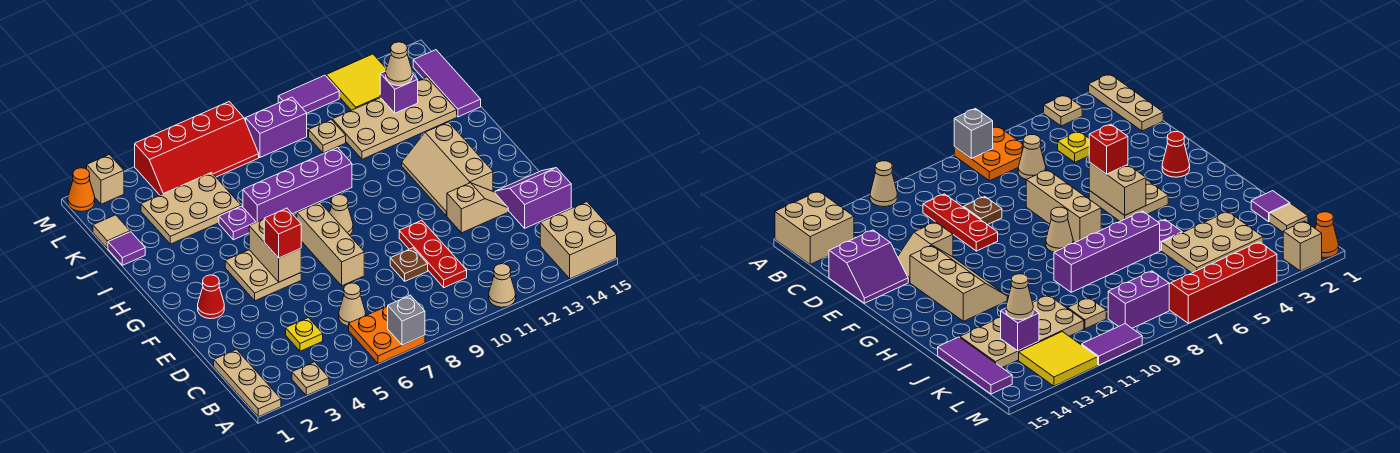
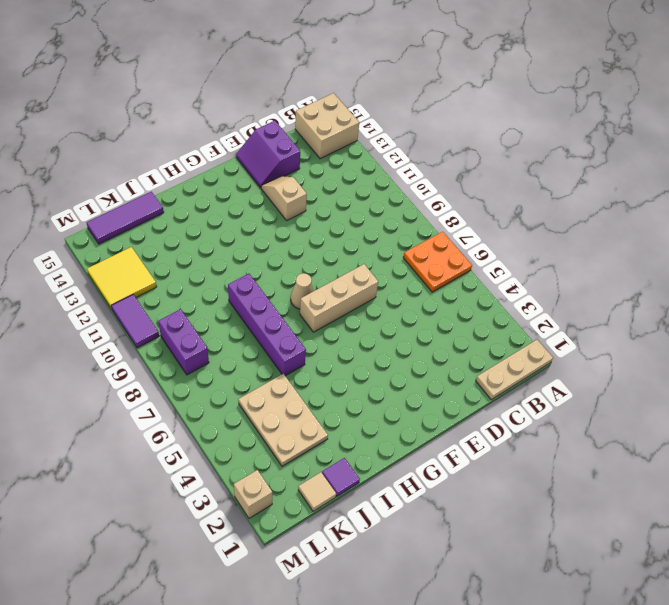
none -> tan 1x1 plate [292,362,329,395]
none -> tan 1x1 cone [489,264,516,307]
none -> yellow 1x1 plate [286,318,323,351]
none -> tan 1x1 cone [339,283,366,326]

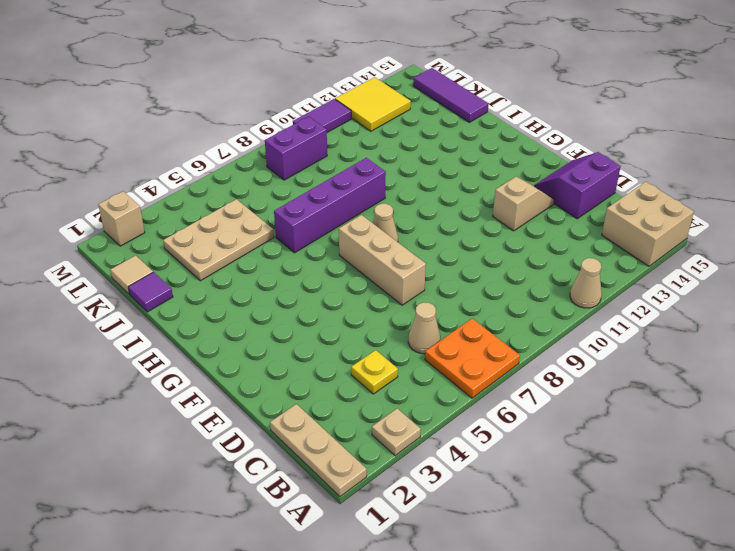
none -> red 1x3 plate [399,220,467,288]
none -> brown 1x1 plate [390,248,428,281]
none -> red 1x1 cone [198,275,224,319]
none -> tan 2x2 plate [225,250,301,301]

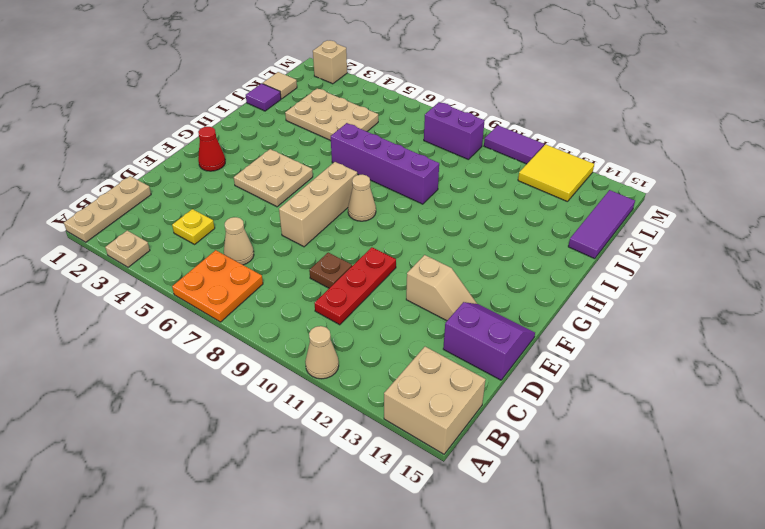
none -> tan 2x3 slope [402,122,493,216]
none -> purple 1x1 plate [219,206,256,240]
none -> tan 2x4 plate [333,77,457,159]
none -> tan 1x1 plate [309,120,346,153]

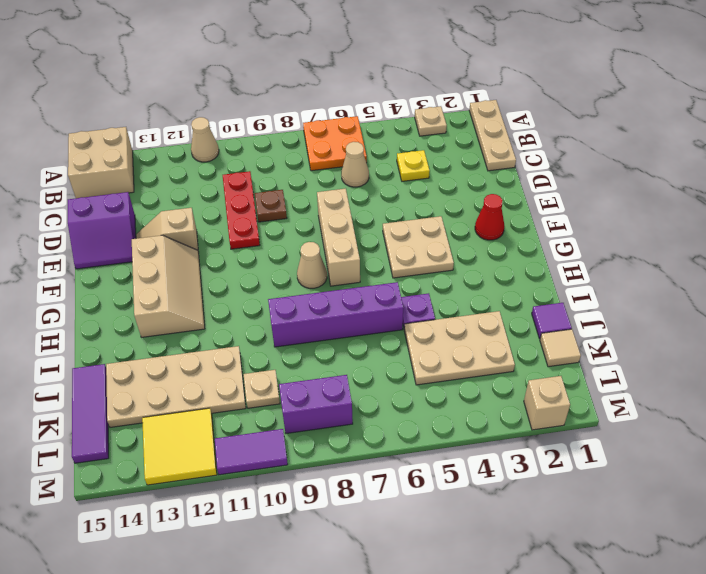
none -> red 2x4 slope [135,102,259,195]
none -> orange 1x1 cone [68,168,95,211]
none -> grey 1x1 brick [388,295,425,345]
none -> tan 1x2 brick [249,219,301,282]

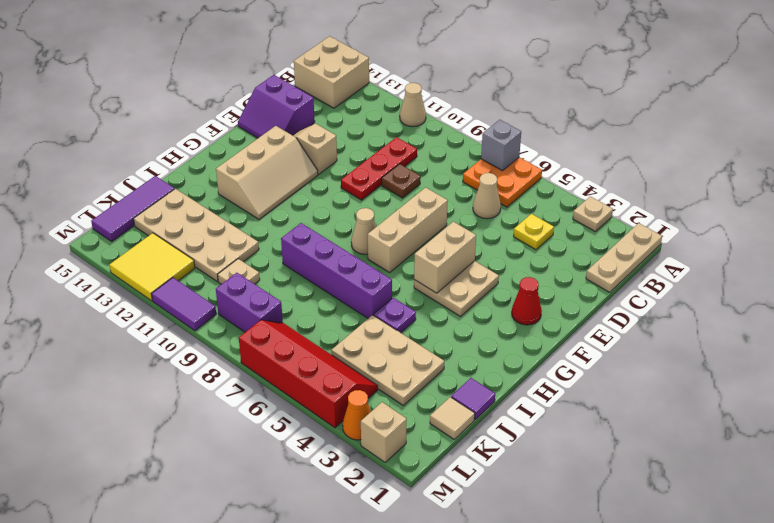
orange 1x1 cone [343,390,371,440] -> orange 1x1 cone moved to [68,168,95,211]
none -> purple 1x1 brick [380,71,418,113]
none -> red 1x1 brick [264,208,301,258]
none -> tan 1x1 cone [386,42,412,86]

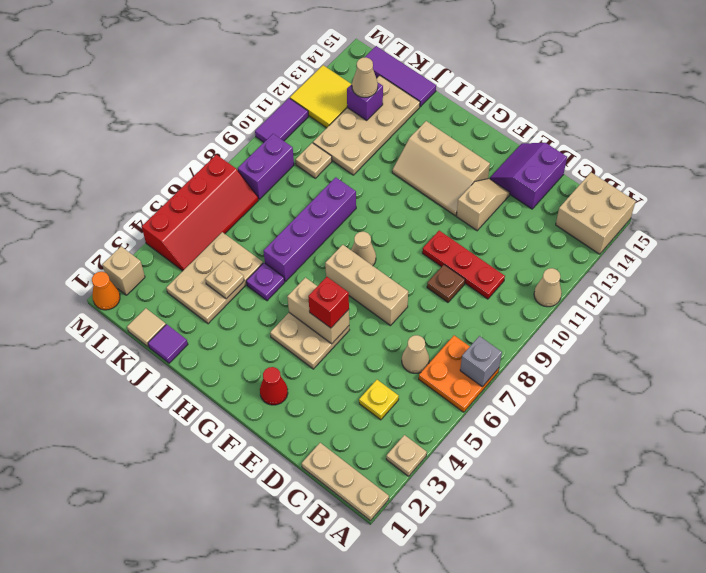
tan 1x1 plate [205,261,244,299] -> none

